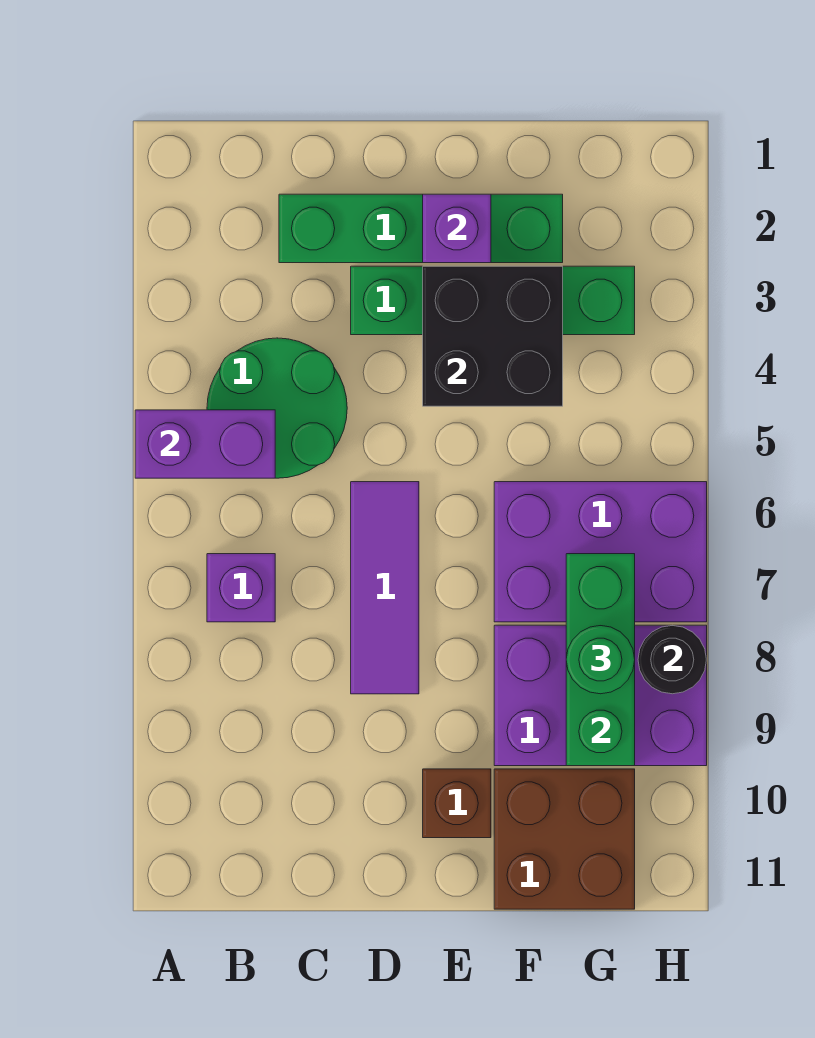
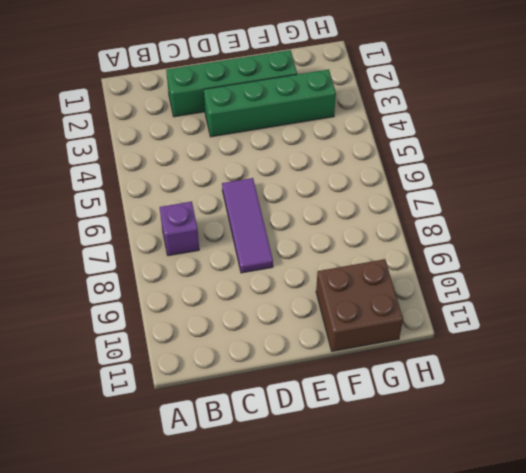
none -> green 2x2 round brick [207,338,347,478]
none -> brown 1x1 brick [423,769,491,838]
none -> purple 2x3 brick [494,482,707,622]

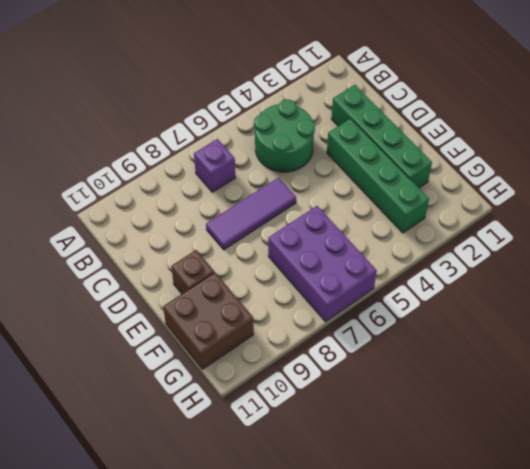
none -> purple 2x3 brick [494,625,707,766]
none -> purple 1x2 brick [135,410,275,478]
none -> purple 1x1 brick [423,194,491,263]

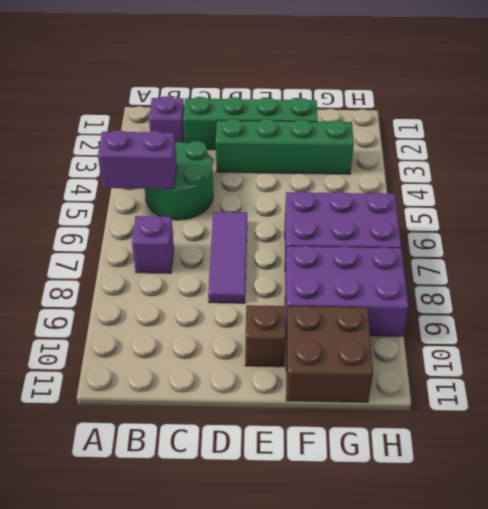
purple 1x1 brick [149,96,184,142] -> purple 1x1 brick moved to [423,194,491,263]
none -> black 2x2 brick [423,266,563,406]
none -> green 1x3 brick [566,554,635,766]
none -> black 1x1 round brick [638,625,706,694]

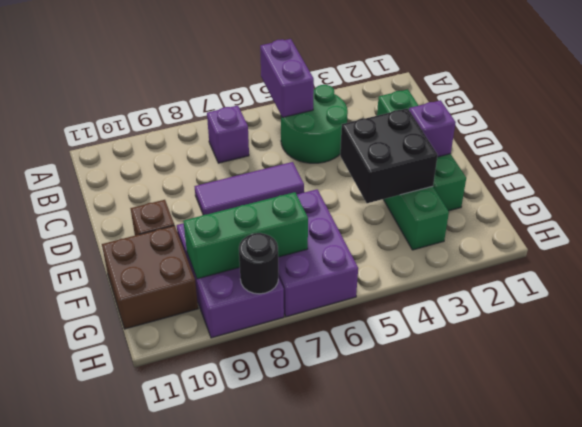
none -> green 1x1 round brick [566,626,635,694]

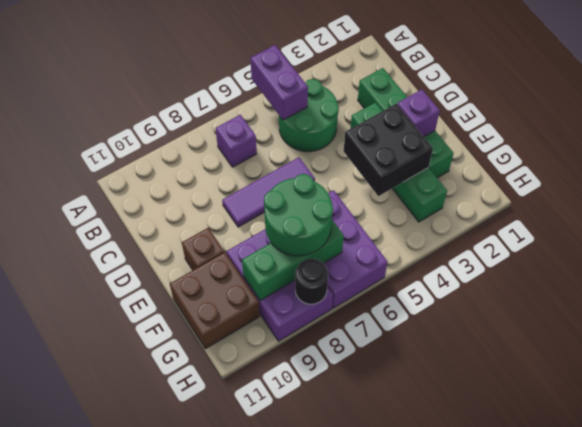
green 2x2 round brick [264,174,333,256] -> green 1x1 round brick [566,626,635,694]

